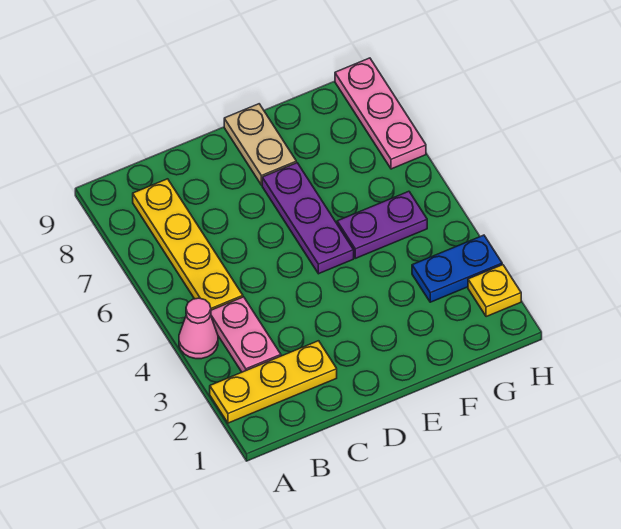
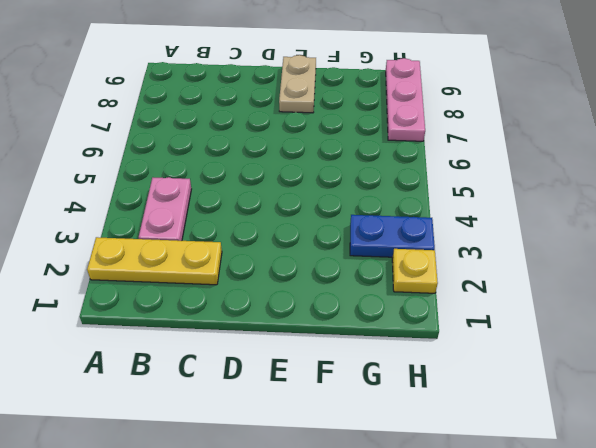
none -> pink 1x1 cone [179,298,218,359]
none -> yellow 1x4 plate [133,179,243,310]

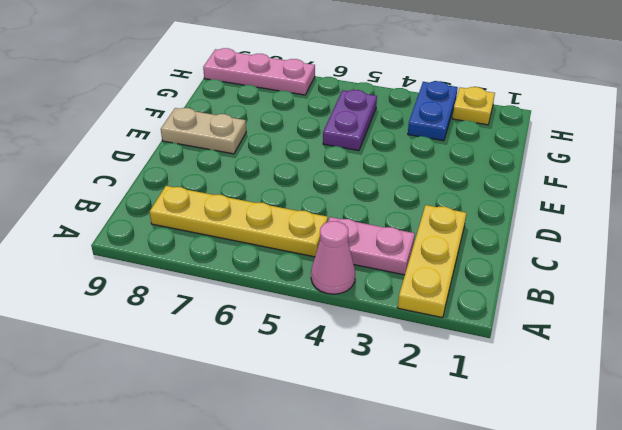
none -> purple 1x3 plate [262,163,354,274]

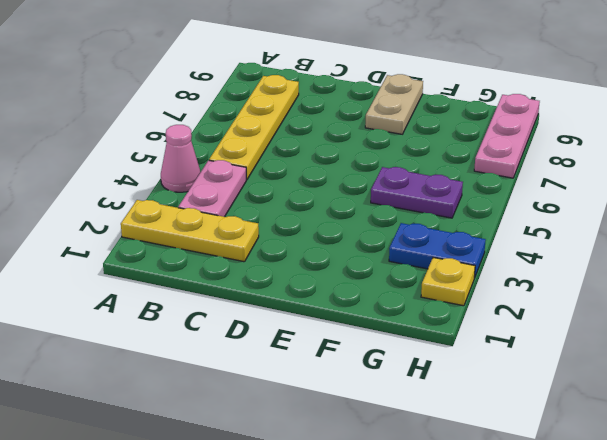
none -> purple 1x3 plate [262,163,354,274]

